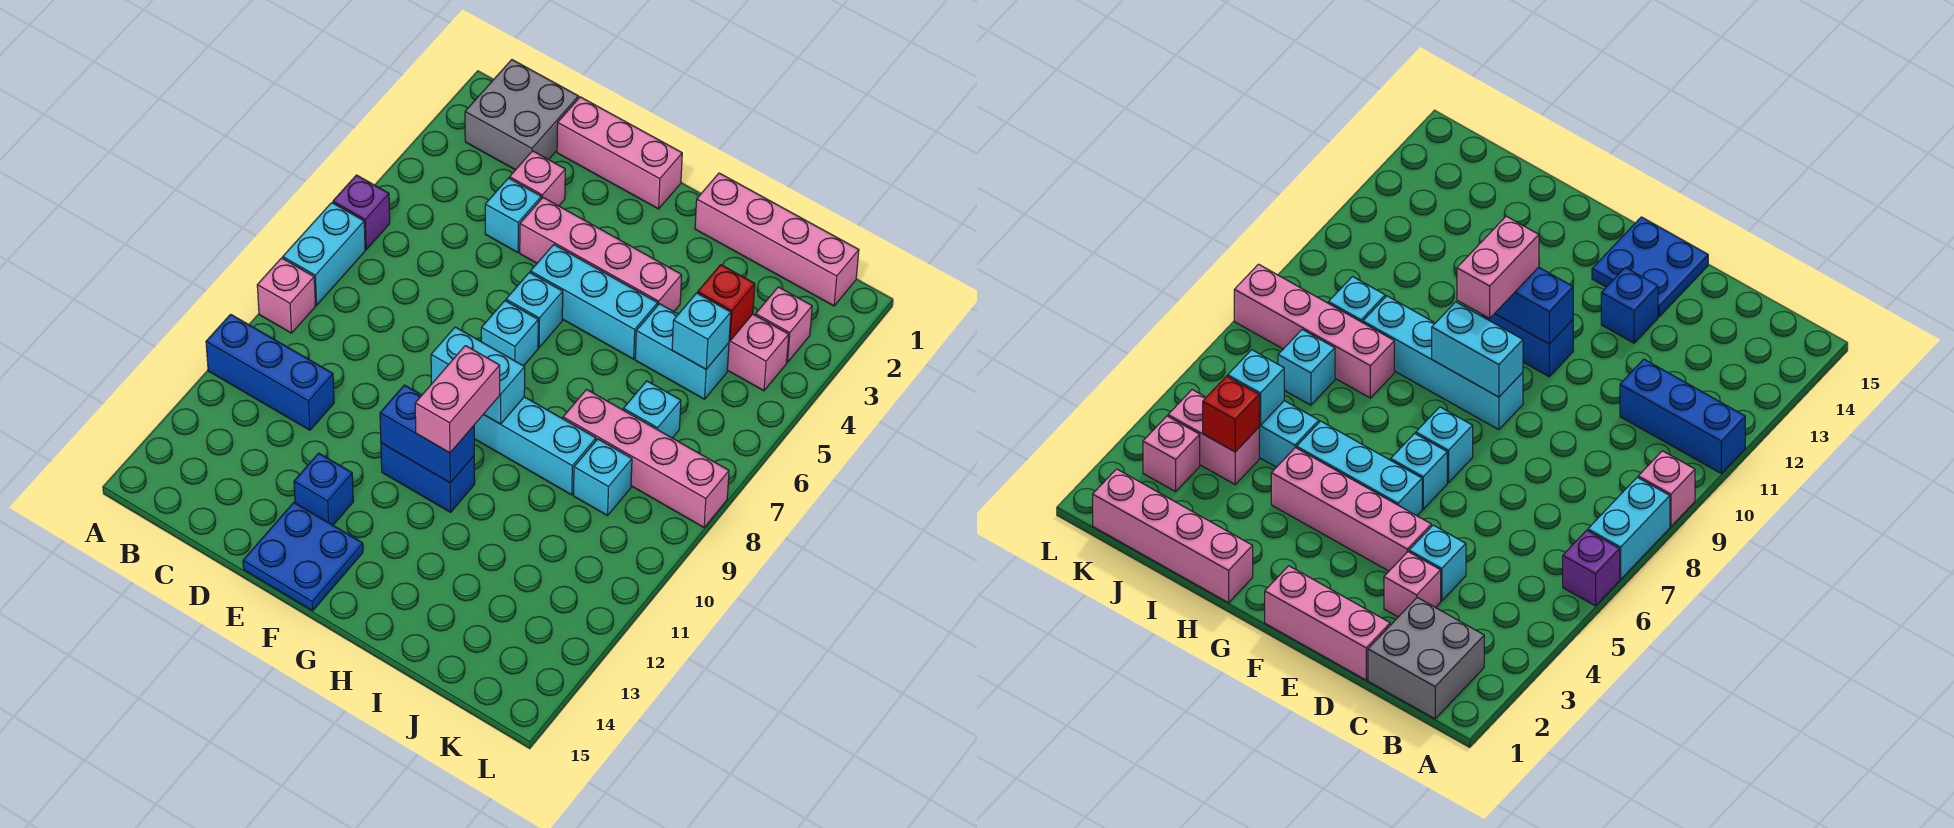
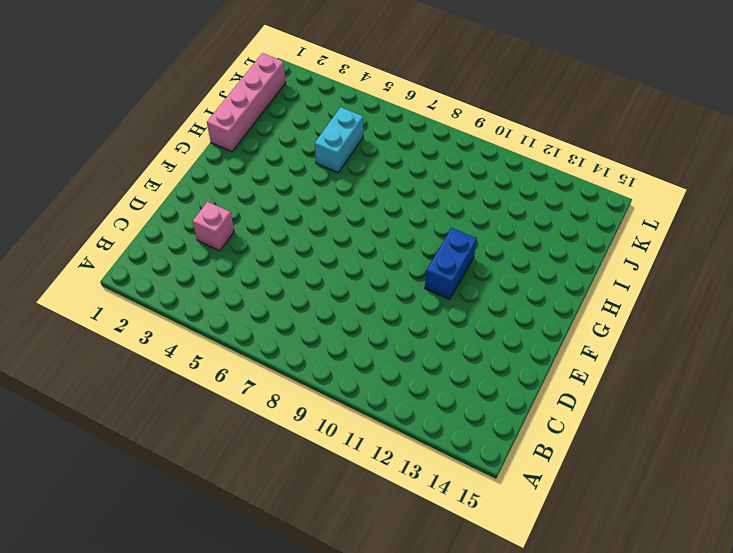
none -> purple 1x1 brick [333,175,390,249]
none -> cyan 1x2 brick [283,203,365,305]
none -> pink 1x1 brick [257,258,316,333]

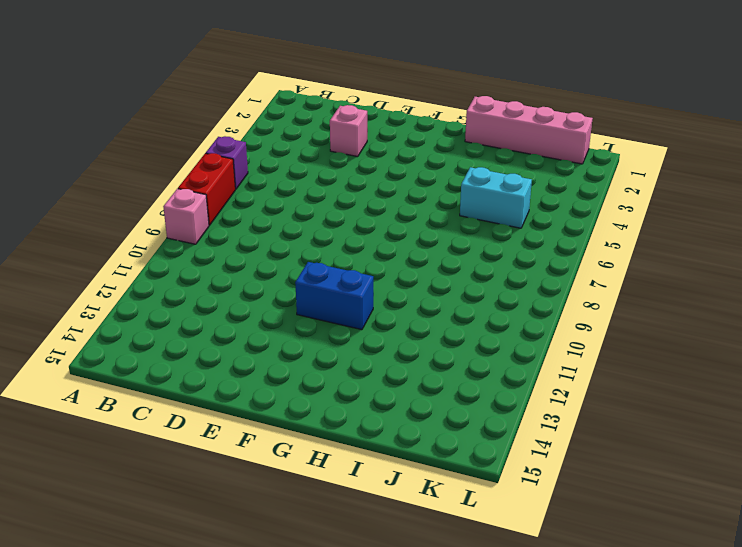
red 1x2 brick [178,153,235,225] -> cyan 1x2 brick [283,203,365,305]
none -> blue 1x3 brick [206,314,334,430]
none -> grey 2x2 brick [465,60,579,170]
none -> pink 1x3 brick [557,97,682,209]

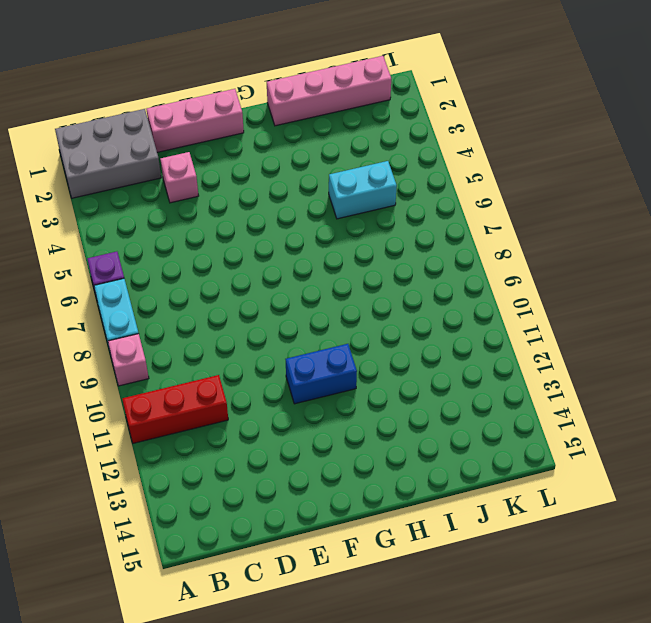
grey 2x3 brick [55,109,161,198] -> grey 2x2 brick [465,60,579,170]
red 1x3 brick [122,375,228,443] -> blue 1x3 brick [206,314,334,430]
none -> cyan 1x1 brick [485,178,541,253]
none -> pink 1x4 brick [520,198,682,311]
none -> blue 1x1 brick [294,453,353,525]

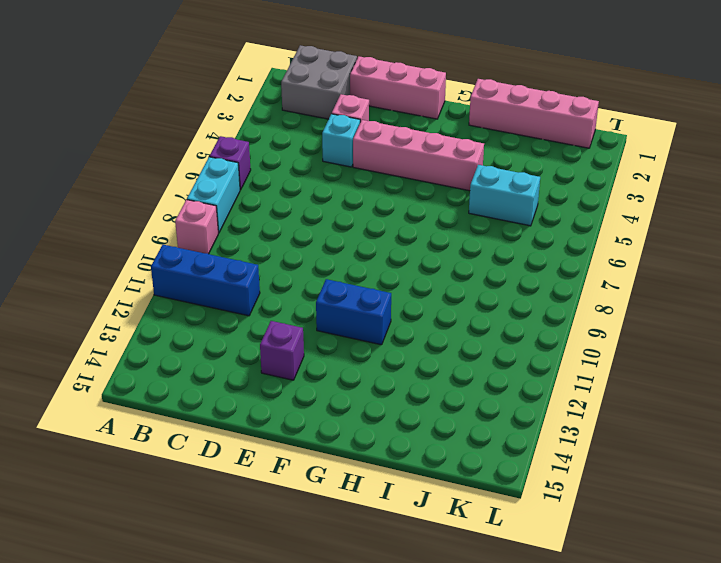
purple 1x1 brick [260,321,304,380] -> blue 1x1 brick [294,453,353,525]
none -> blue 2x2 plate [243,503,363,611]
none -> cyan 1x3 brick [531,245,658,359]
none -> cyan 1x1 brick [506,273,563,348]

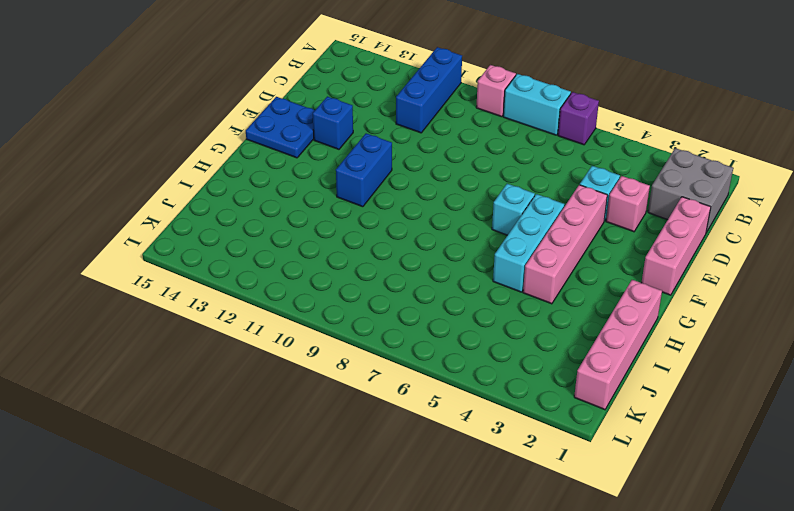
none -> cyan 1x1 brick [481,301,538,366]
none -> cyan 1x4 brick [474,397,596,495]
none -> cyan 1x2 brick [635,304,729,399]

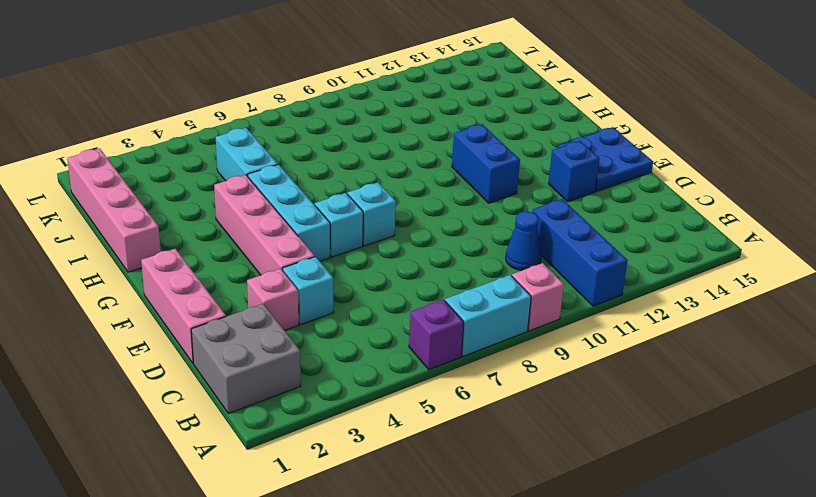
blue 1x1 cone [506,211,541,270] -> none
none -> cyan 1x4 brick [474,397,596,495]
none -> pink 1x4 brick [563,390,729,527]
none -> pink 1x2 brick [727,314,789,391]

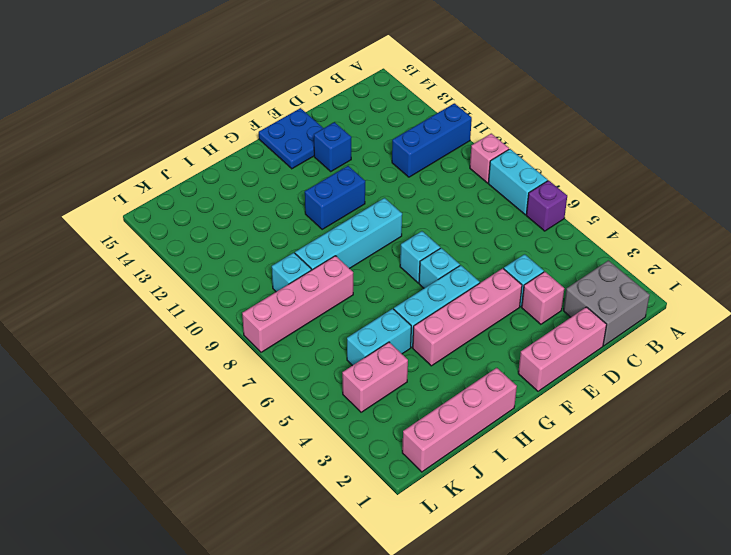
none -> cyan 1x1 brick [623,381,681,438]
none -> pink 1x1 brick [756,287,812,362]
none -> cyan 1x2 brick [431,327,525,424]

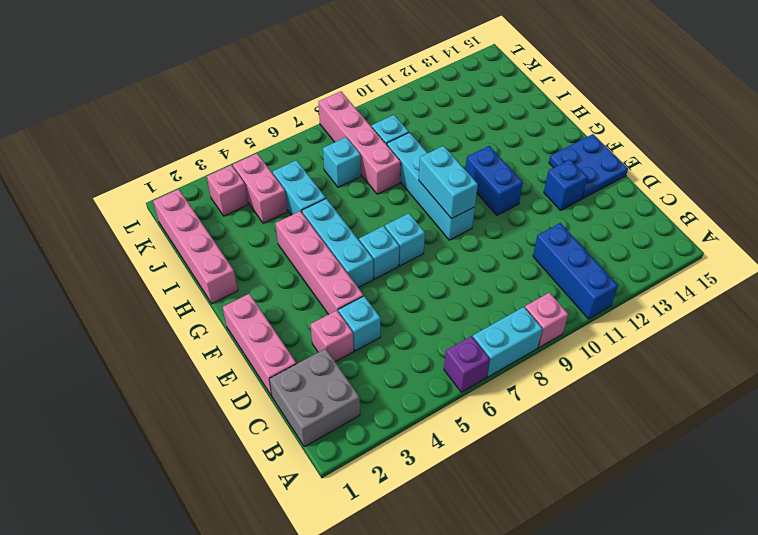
none -> blue 1x2 brick [380,385,474,483]
none -> red 1x1 brick [698,265,755,341]
none -> cyan 1x1 brick [672,293,731,369]

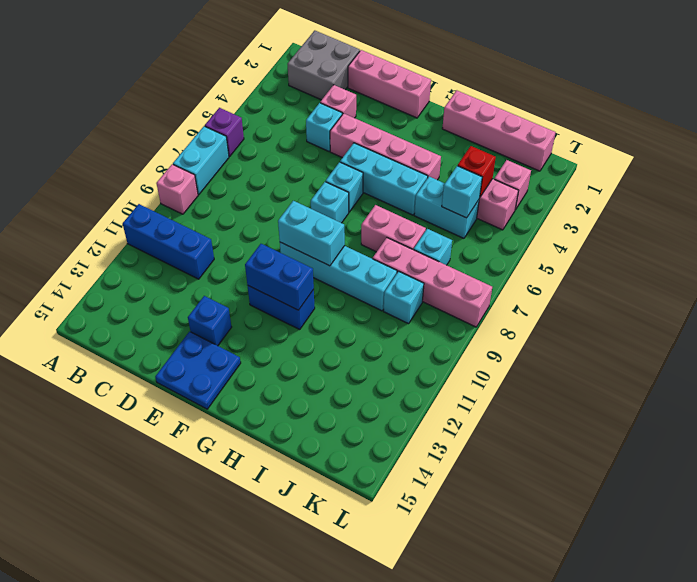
pink 1x2 brick [361,205,426,252] -> pink 1x2 brick turned to [415,346,500,453]

